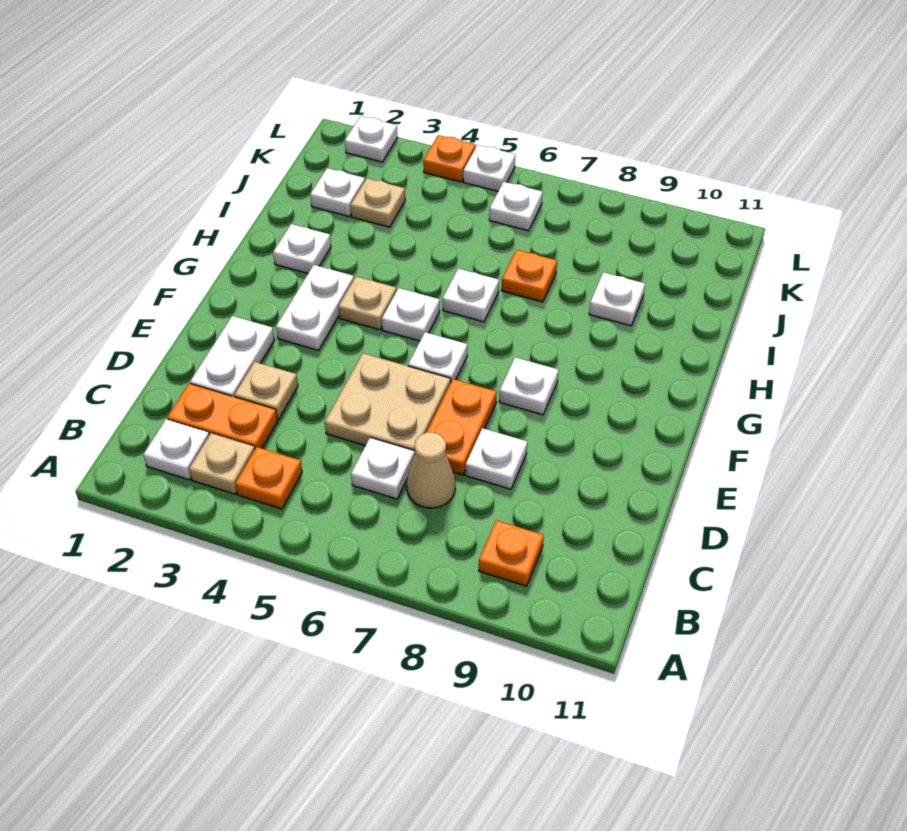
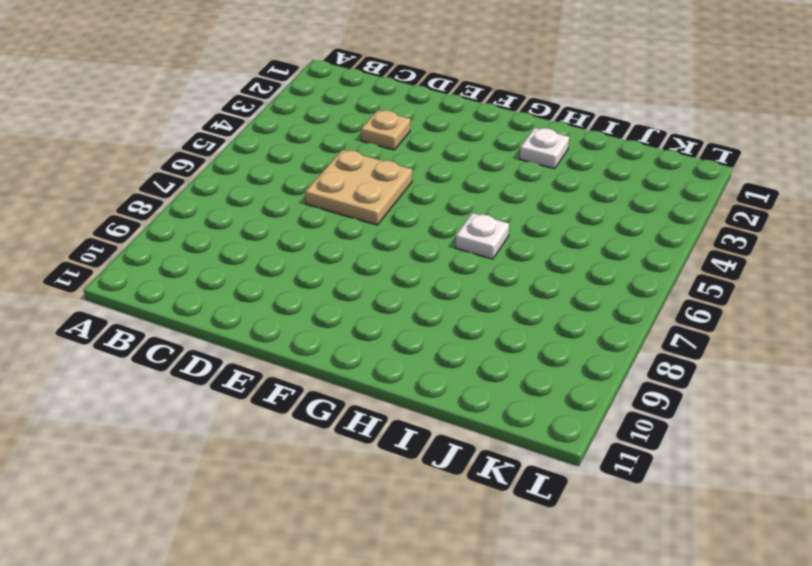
none -> white 1x1 plate [143,419,209,480]
none -> tan 1x1 plate [189,433,255,494]
none -> orange 1x1 plate [235,447,302,509]

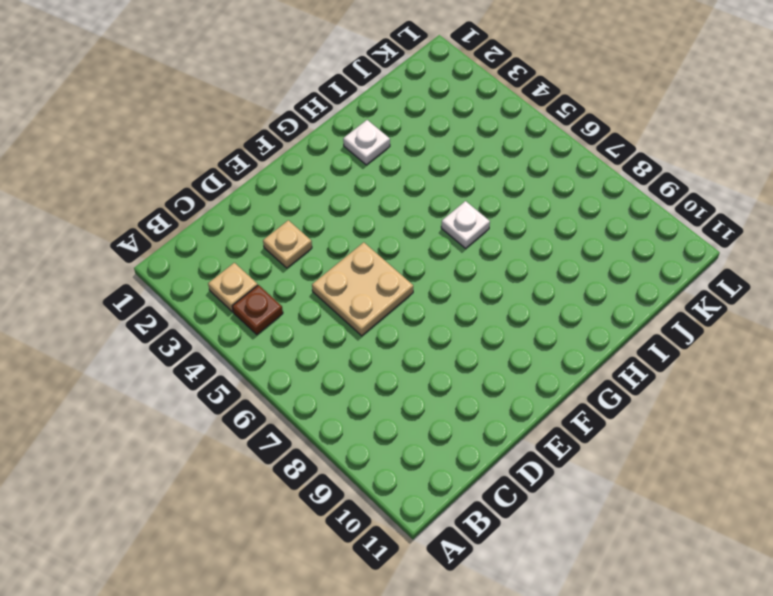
brown 1x1 plate [232,285,283,335] -> orange 1x1 plate [235,447,302,509]
none -> white 1x1 plate [143,419,209,480]
none -> orange 1x1 plate [479,520,544,586]
none -> orange 1x2 plate [167,383,278,449]

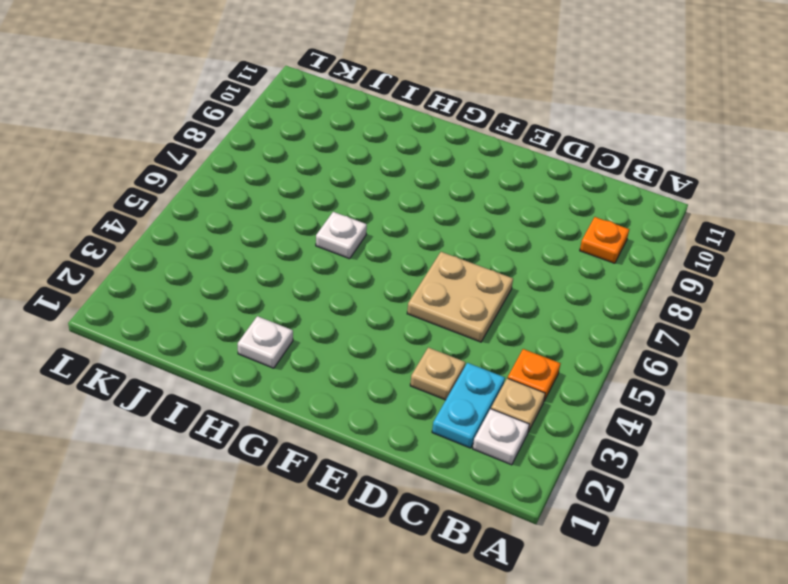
cyan 1x2 plate [432,363,505,448] -> orange 1x2 plate [167,383,278,449]
none -> white 1x1 plate [351,438,415,499]
none -> tan 1x1 cone [407,432,455,508]
none -> white 1x2 plate [190,316,275,397]

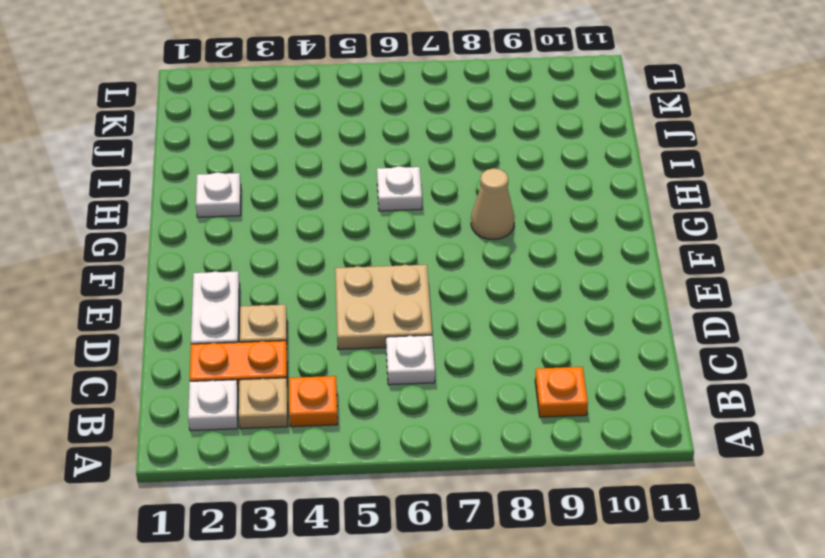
tan 1x1 cone [471,168,514,239] -> tan 1x1 cone moved to [407,432,455,508]
none -> orange 1x2 plate [426,379,497,475]
none -> white 1x1 plate [465,428,527,489]
none -> white 1x2 plate [276,265,354,350]

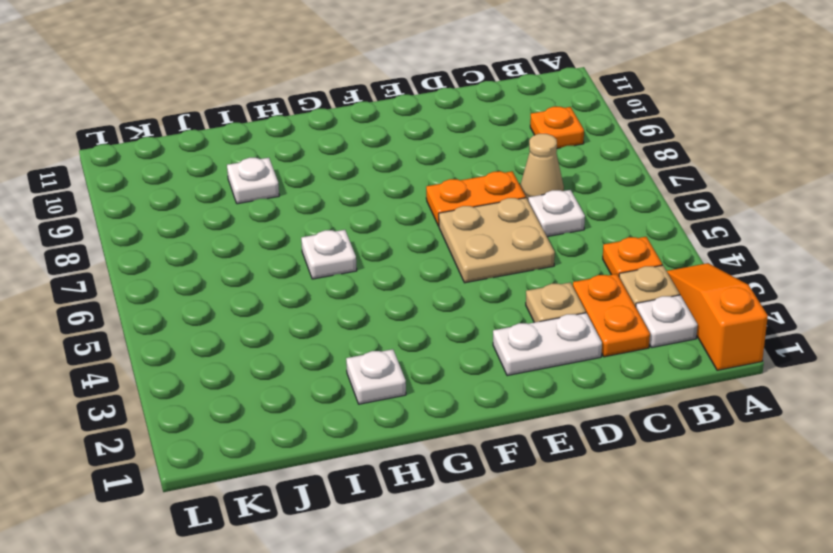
orange 1x3 slope [667,263,768,370] -> none
none -> white 1x1 plate [465,428,527,489]
none -> white 1x2 plate [276,265,354,350]
none -> white 1x1 plate [408,332,467,381]

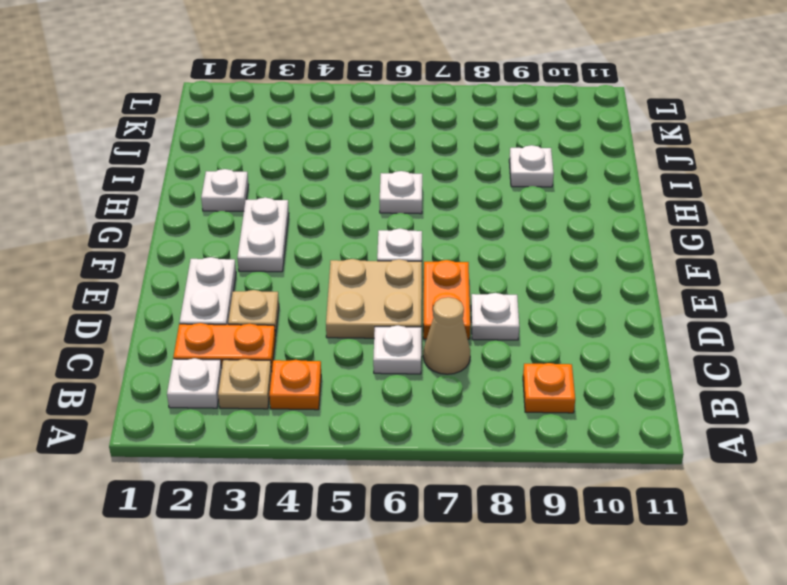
none -> white 1x1 plate [499,357,559,415]
none -> tan 1x1 plate [338,276,397,330]
none -> white 1x1 plate [382,288,440,341]

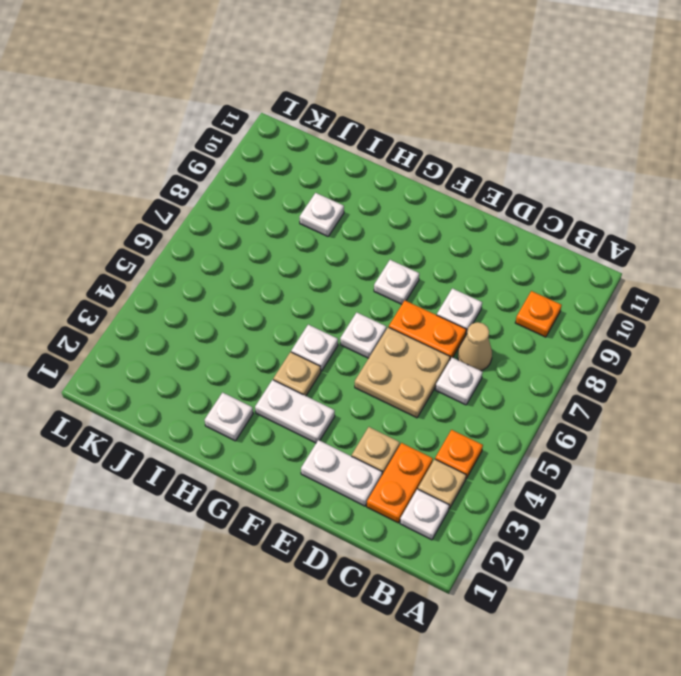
none -> white 1x1 plate [443,269,499,322]
none -> orange 1x1 plate [502,250,557,302]
none -> white 1x1 plate [310,168,365,216]

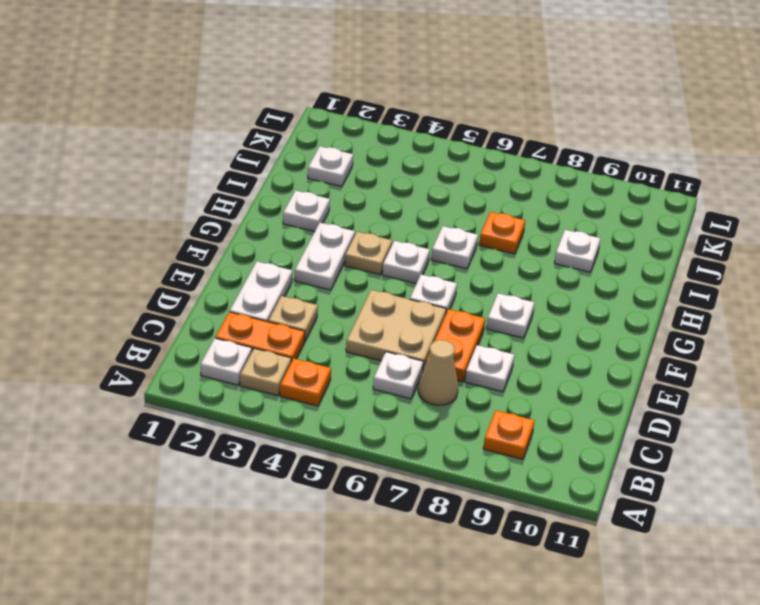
none -> tan 1x1 plate [351,178,405,227]
none -> white 1x1 plate [489,182,543,231]
none -> white 1x1 plate [345,116,398,162]

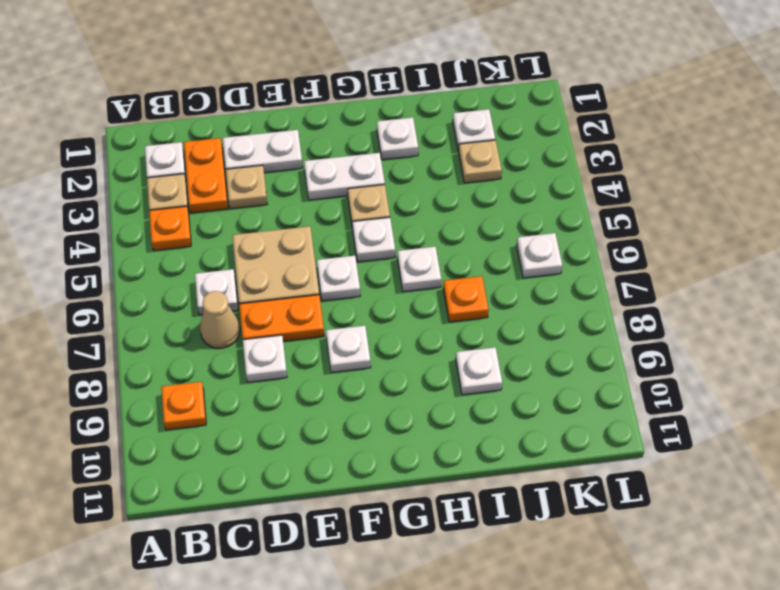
none -> white 1x1 plate [345,116,398,162]
none -> orange 1x1 plate [423,135,476,182]
none -> white 1x1 plate [463,145,516,191]

